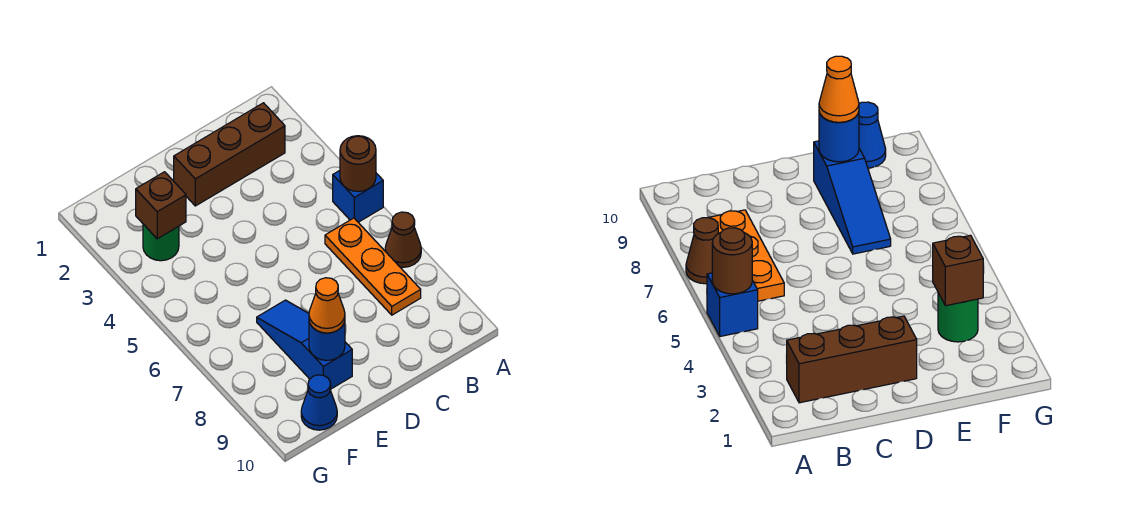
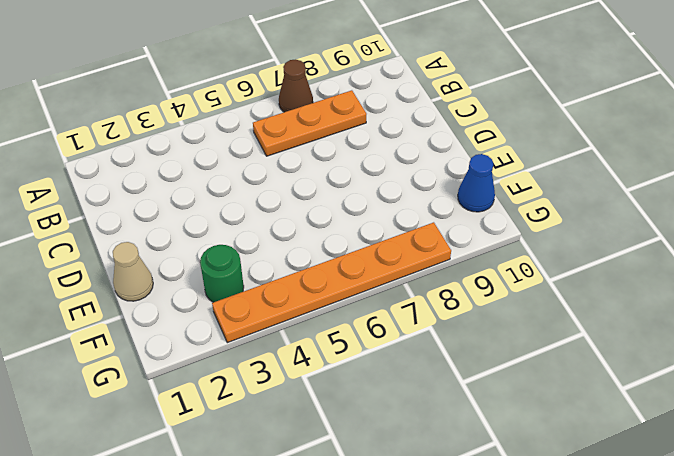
tan 1x1 cone [113,242,153,301] -> none
orange 1x6 plate [212,222,451,343] -> none
none -> blue 1x1 brick [333,171,383,222]
none -> brown 1x3 brick [174,103,285,206]

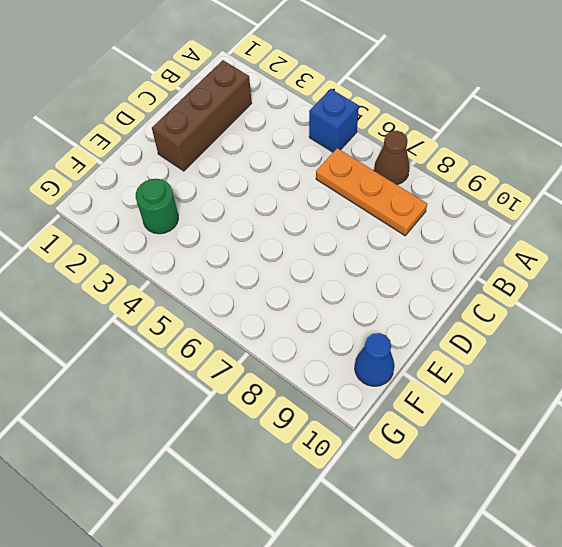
none -> blue 1x3 slope [257,300,352,389]
none -> brown 1x1 round brick [340,136,376,192]

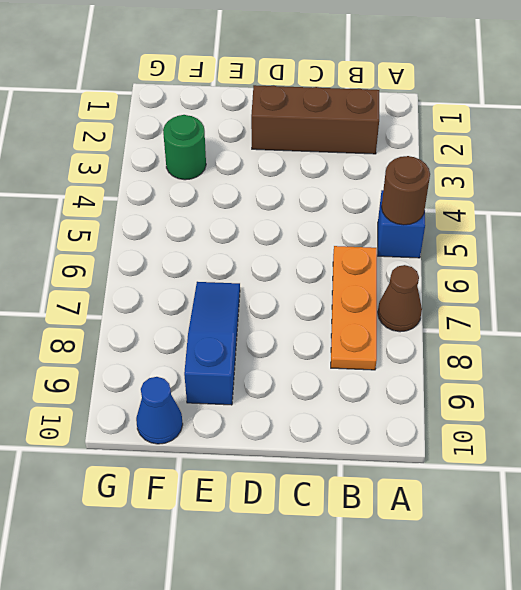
none -> blue 1x1 round brick [309,321,345,360]
none -> brown 1x1 brick [136,172,186,239]

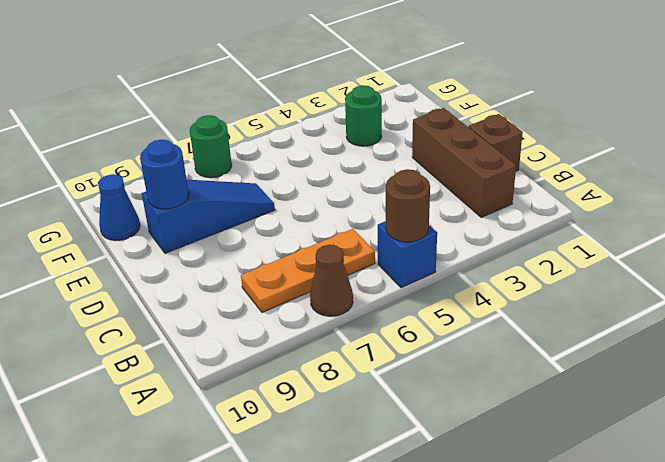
brown 1x1 brick [469,114,523,171] -> brown 1x1 brick moved to [136,172,186,239]
green 1x1 round brick [190,115,232,178] -> none
none -> orange 1x1 cone [309,278,345,333]

